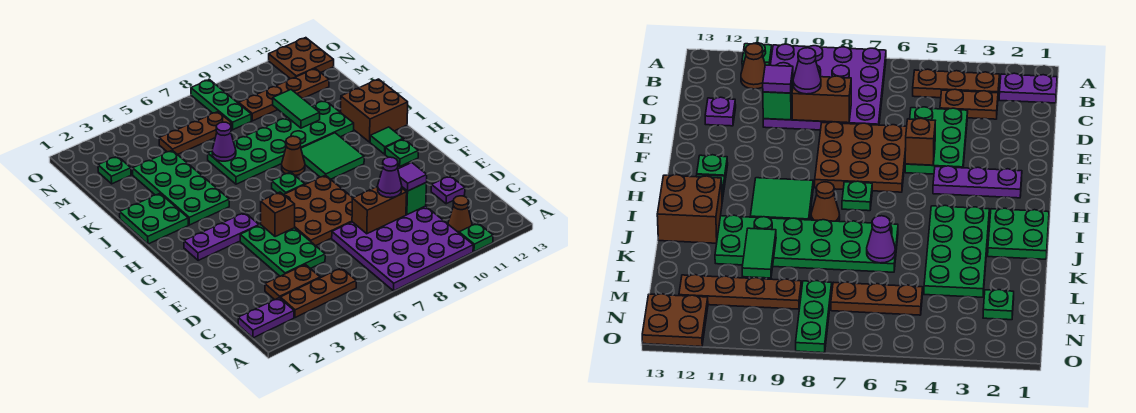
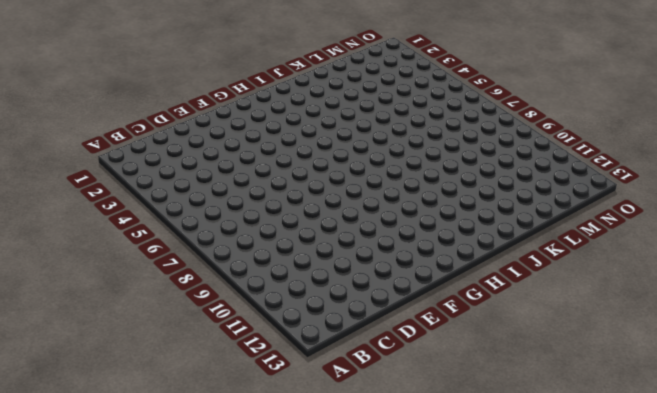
none -> purple 4x4 plate [332,206,473,291]
none -> green 1x1 plate [459,223,493,252]
none -> purple 1x2 plate [238,298,294,338]
none -> brown 1x3 plate [280,268,356,318]

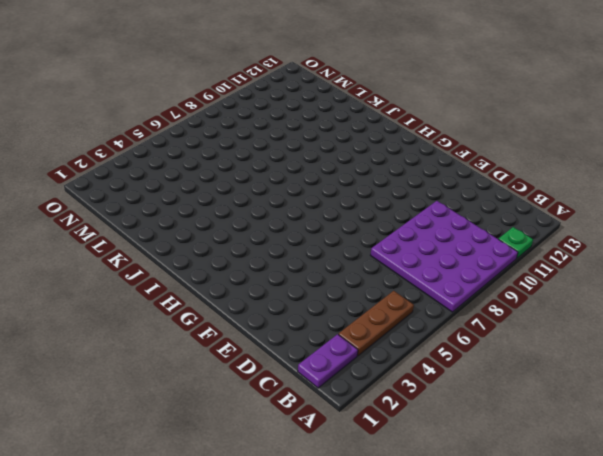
none -> brown 1x1 cone [448,196,472,233]
none -> brown 1x2 plate [265,264,320,300]
none -> green 2x3 plate [240,225,325,276]
none -> purple 1x1 plate [431,176,465,204]

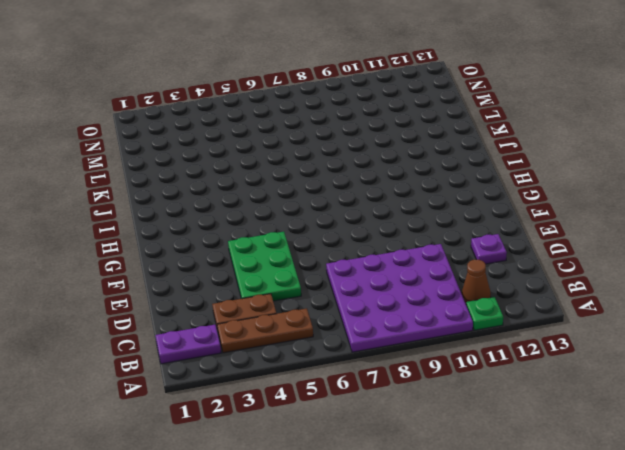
none -> brown 3x3 plate [284,175,353,246]
none -> purple 1x3 plate [184,213,259,260]
none -> green 1x1 plate [385,139,418,166]
none -> green 1x1 plate [272,172,305,195]

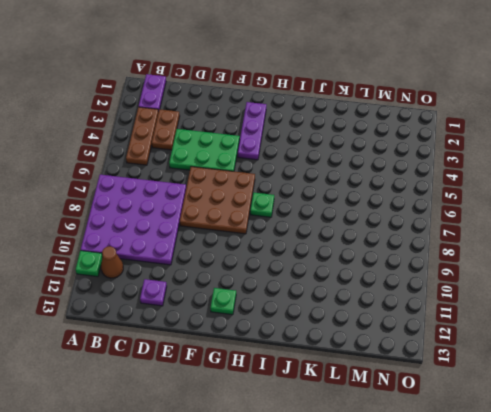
none -> green 2x2 tile [301,133,364,179]
none -> green 1x1 tile [370,127,403,154]
none -> green 2x2 plate [120,193,188,244]
none -> green 2x4 plate [133,150,229,225]

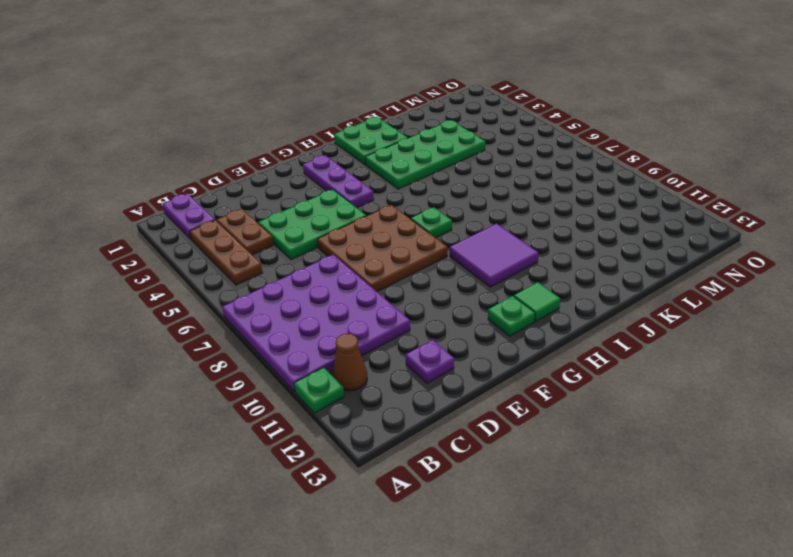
purple 2x2 tile [450,223,538,287] -> green 2x2 tile [301,133,364,179]
none -> brown 1x1 cone [282,136,305,175]
none -> brown 2x2 brick [341,79,408,142]
none -> green 2x6 plate [208,100,354,184]
none -> green 1x1 plate [98,156,131,184]

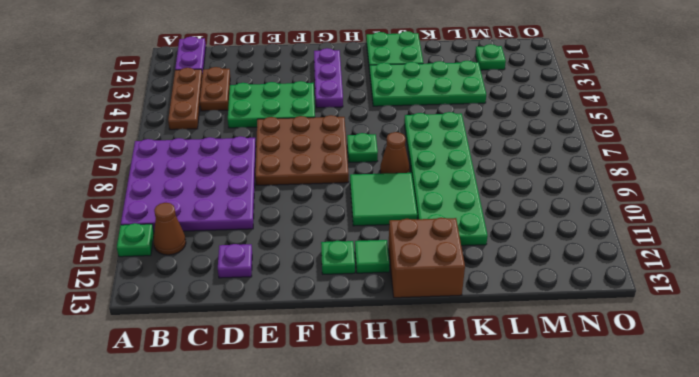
none -> brown 1x3 plate [159,112,232,155]
none -> green 1x3 plate [191,80,251,130]
none -> brown 1x4 plate [239,69,329,121]
none -> brown 2x2 plate [269,38,334,79]

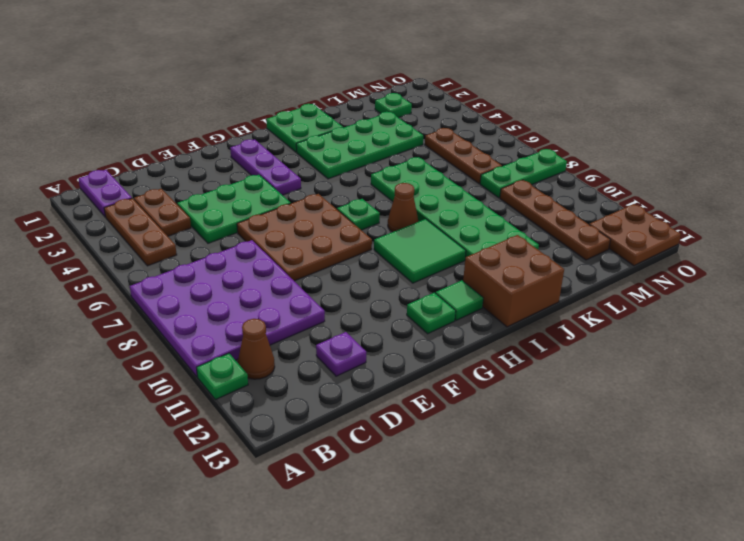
none -> brown 1x2 brick [352,186,407,234]
none -> green 1x1 brick [402,182,427,215]
none -> brown 1x1 brick [261,192,295,237]
none -> purple 1x1 cone [212,122,236,161]

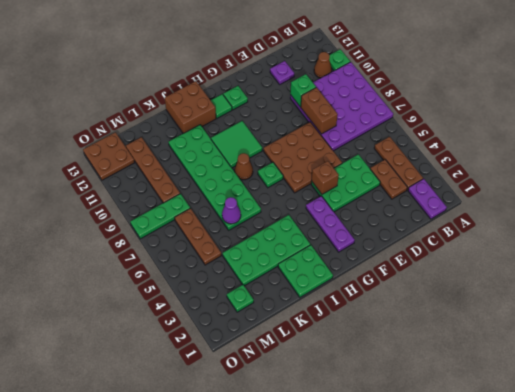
none -> green 1x2 tile [273,90,320,128]
none -> purple 1x1 cone [378,157,402,198]
none -> purple 1x1 tile [398,163,427,191]

